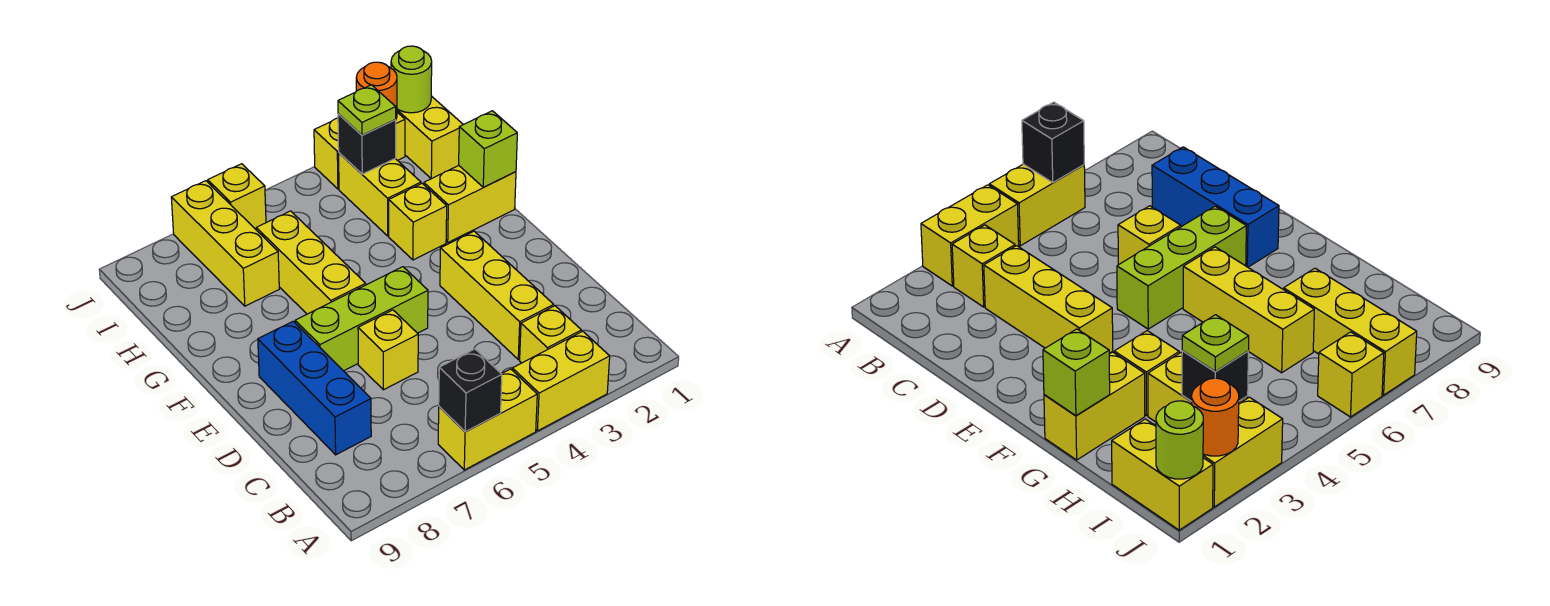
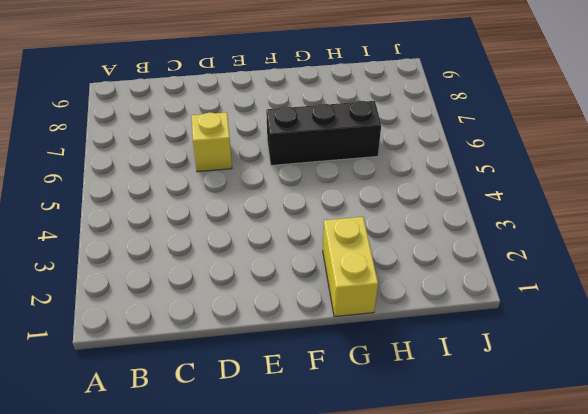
black 1x3 brick [266,101,381,165] -> yellow 1x3 brick [256,211,366,314]
none -> yellow 1x2 brick [512,331,610,431]
none -> yellow 1x2 brick [438,369,537,470]
none -> yellow 1x1 brick [520,306,581,363]

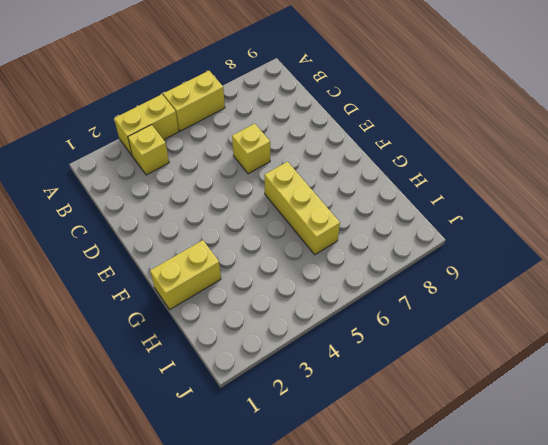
none -> yellow 1x3 brick [440,231,554,360]
none -> blue 1x3 brick [258,321,371,455]
none -> lime 1x3 brick [295,267,428,371]

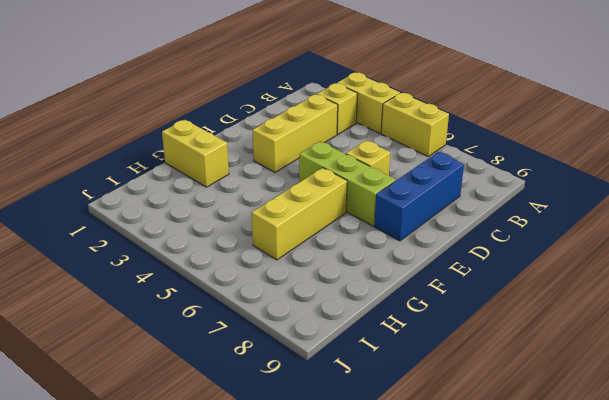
none -> yellow 1x1 brick [389,184,447,260]
none -> yellow 1x2 brick [339,153,421,236]
none -> yellow 1x3 brick [171,181,279,306]

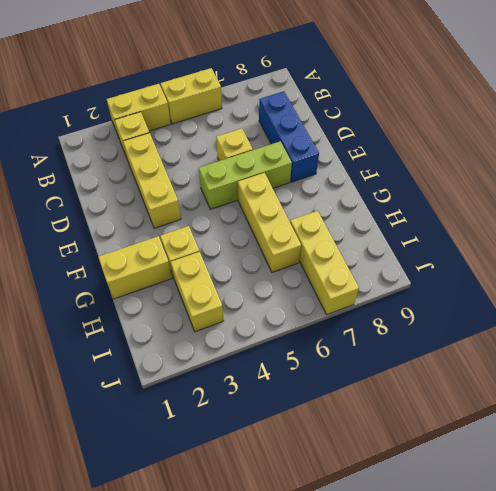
none -> yellow 1x2 brick [397,96,463,179]
none -> yellow 1x2 brick [314,112,405,189]
none -> yellow 1x1 brick [208,164,266,229]

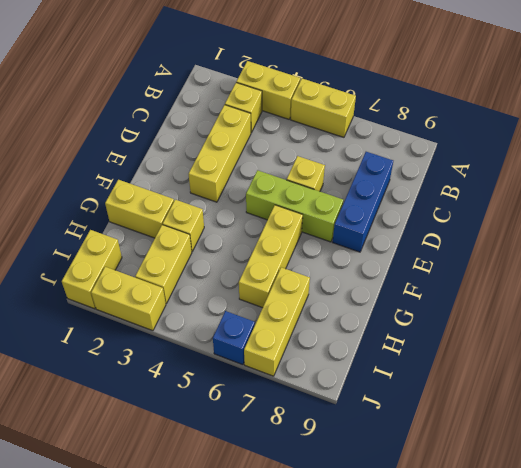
blue 1x1 brick [213,311,255,365] -> yellow 1x1 brick [208,164,266,229]
none -> black 1x1 brick [439,349,502,432]
none -> lime 1x1 brick [459,111,517,187]
none -> black 1x1 brick [338,114,396,174]

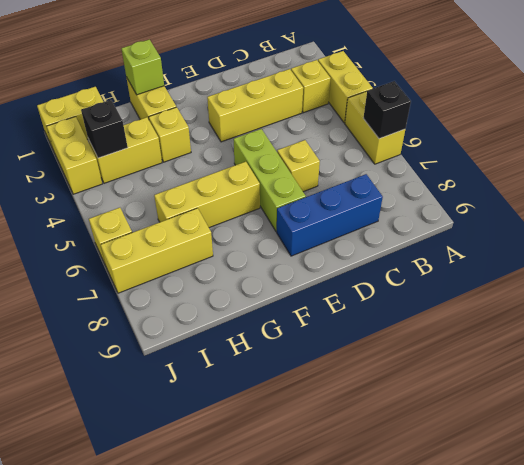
none -> lime 1x1 round brick [391,46,432,113]
none -> orange 1x1 round brick [356,62,397,120]
none -> lime 1x1 plate [338,85,396,135]

